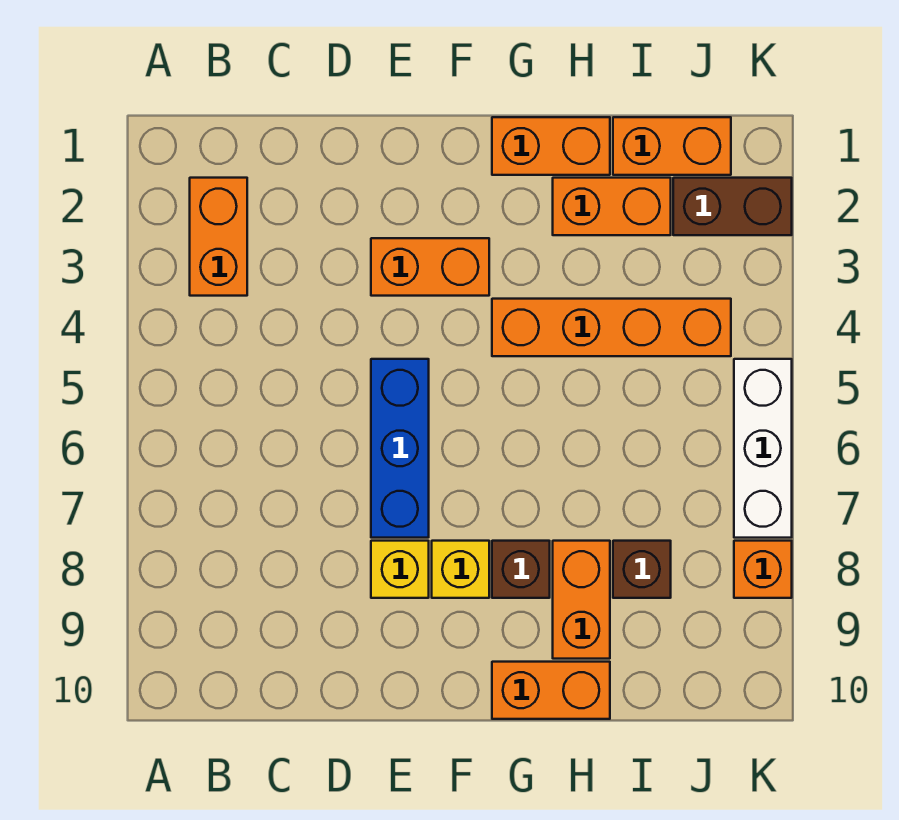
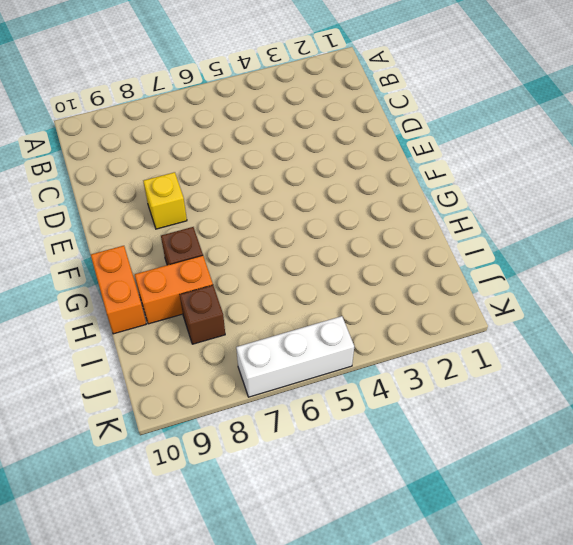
none -> orange 1x2 brick [190,178,247,296]
none -> orange 1x2 brick [371,238,489,296]
none -> blue 1x3 brick [371,359,429,538]

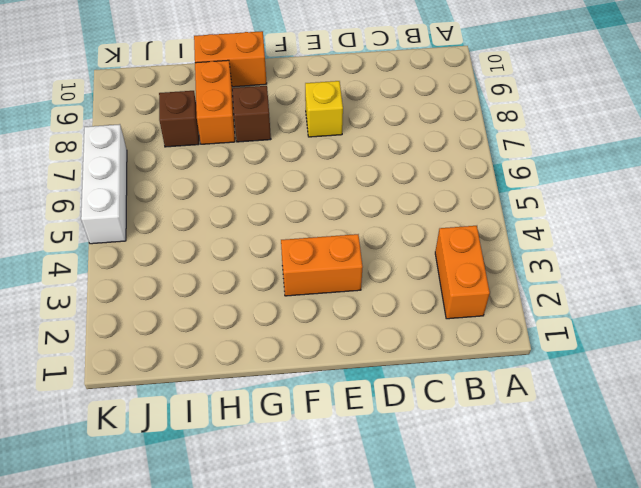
none -> blue 1x3 brick [371,359,429,538]
none -> yellow 1x1 brick [432,541,489,598]
none -> orange 1x2 brick [492,117,610,175]

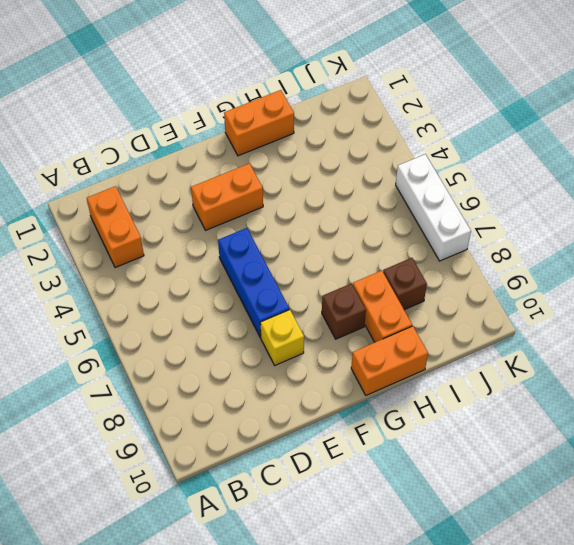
none -> yellow 1x1 brick [432,541,489,598]
none -> orange 1x4 brick [492,299,731,356]
none -> orange 1x2 brick [553,178,671,235]

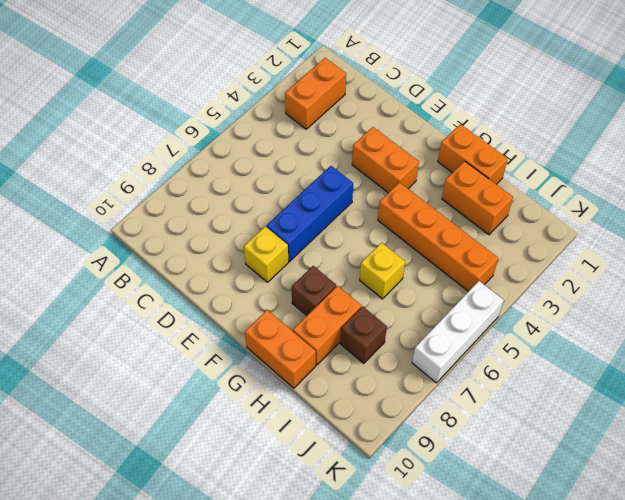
yellow 1x1 brick [360,243,405,299] -> yellow 1x1 brick moved to [432,541,489,598]
none -> orange 1x2 brick [613,117,731,175]
none -> brown 1x2 brick [673,178,792,235]
none -> orange 1x1 brick [734,541,792,598]

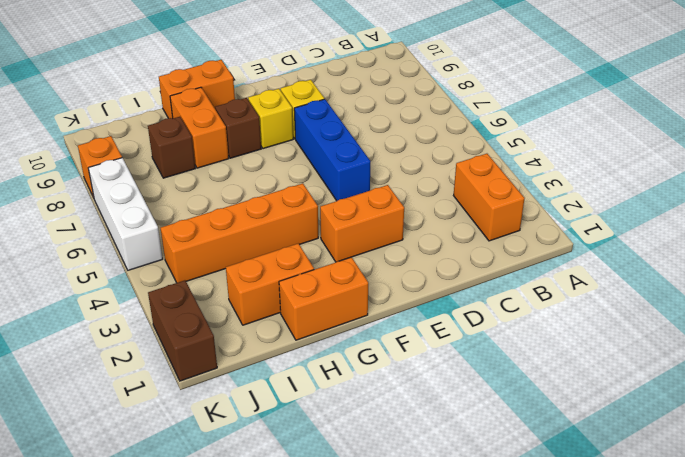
brown 1x2 brick [148,280,217,381] -> brown 1x2 brick turned to [673,178,792,235]
none -> orange 1x2 brick [613,117,731,175]

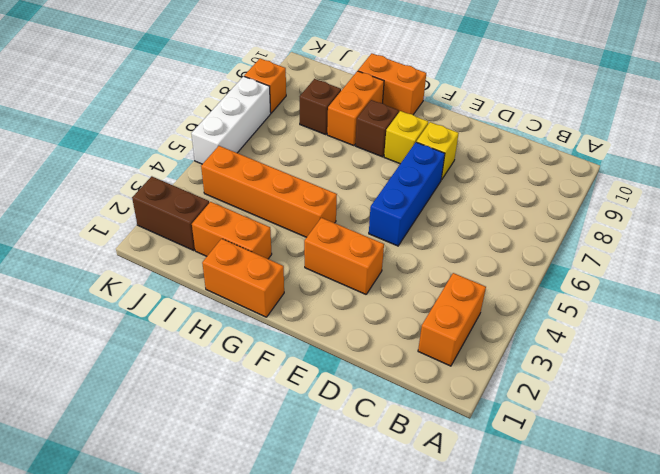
none -> orange 1x2 brick [613,117,731,175]

